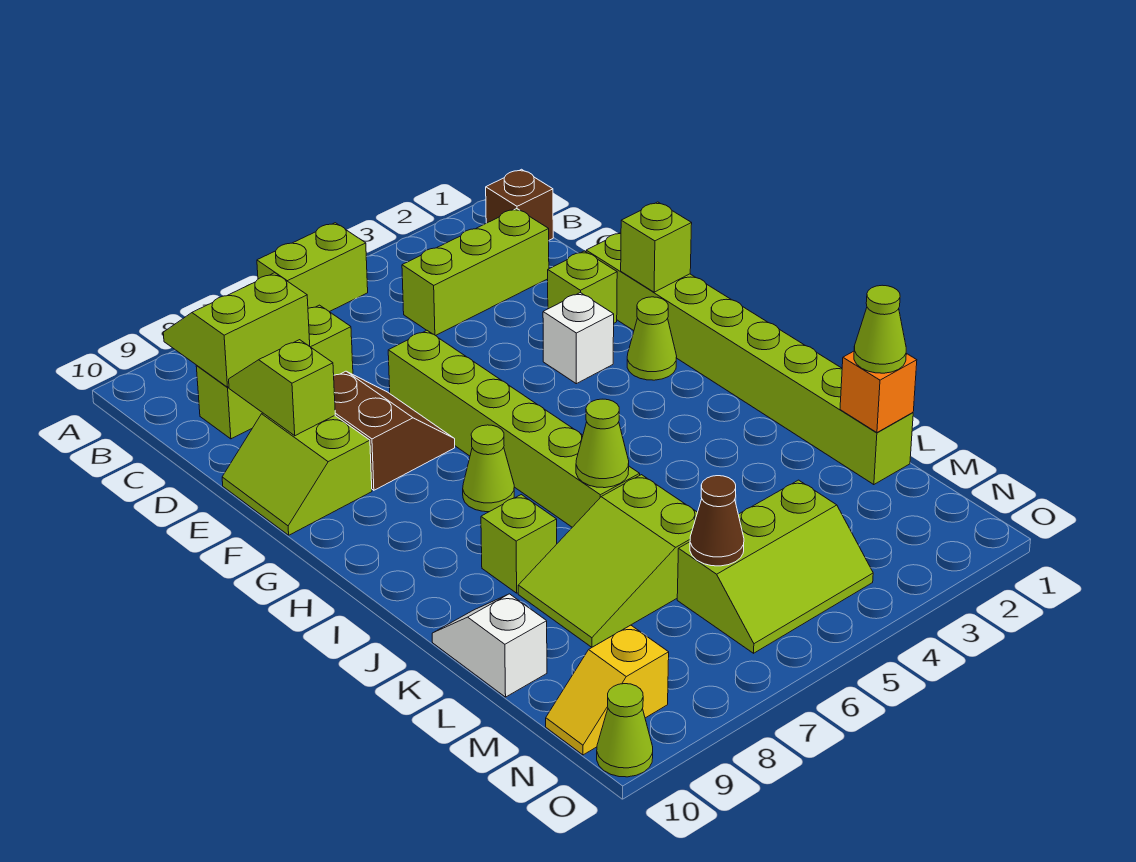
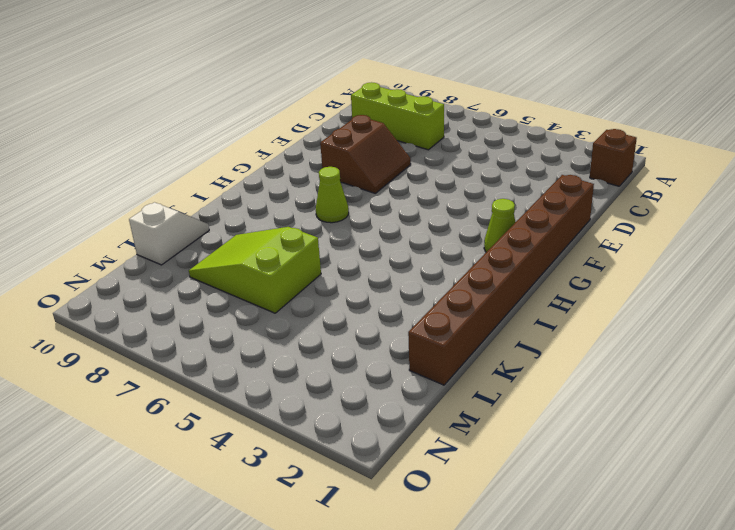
brown 1x8 brick [408,175,594,385] -> lime 1x8 brick [586,233,913,485]
none -> lime 1x2 brick [257,223,368,312]
none -> lime 1x3 brick [402,209,549,336]
none -> lime 1x1 brick [548,251,617,323]

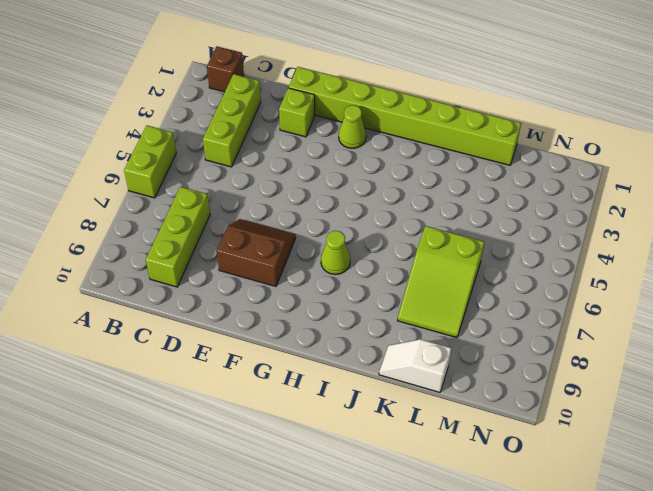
none -> lime 1x6 brick [388,330,640,527]
none -> lime 2x2 slope [222,413,372,535]
none -> white 1x1 brick [543,293,614,384]

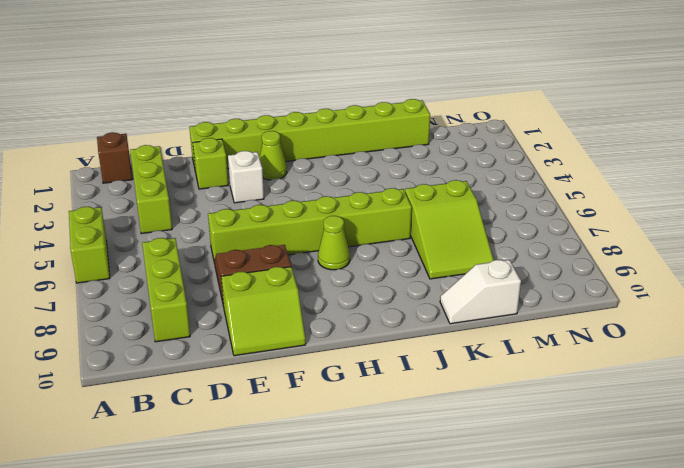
none -> lime 1x1 brick [481,495,557,593]
none -> lime 2x3 slope [677,480,873,653]
none -> yellow 1x2 slope [546,625,669,755]

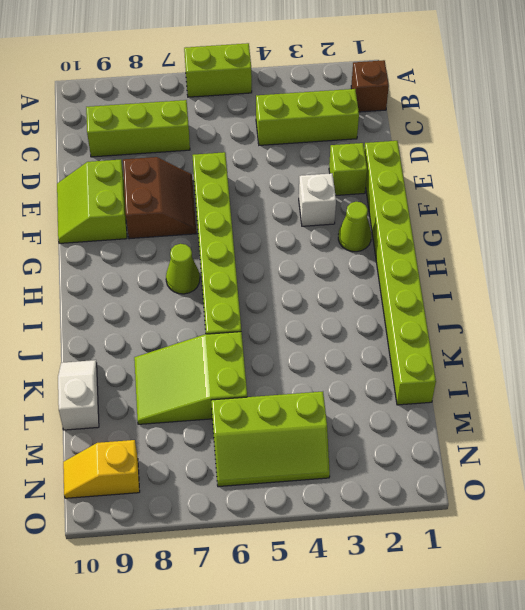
none -> lime 1x1 brick [481,495,557,593]
none -> lime 1x1 cone [597,684,653,777]
none -> lime 2x2 slope [163,273,310,387]

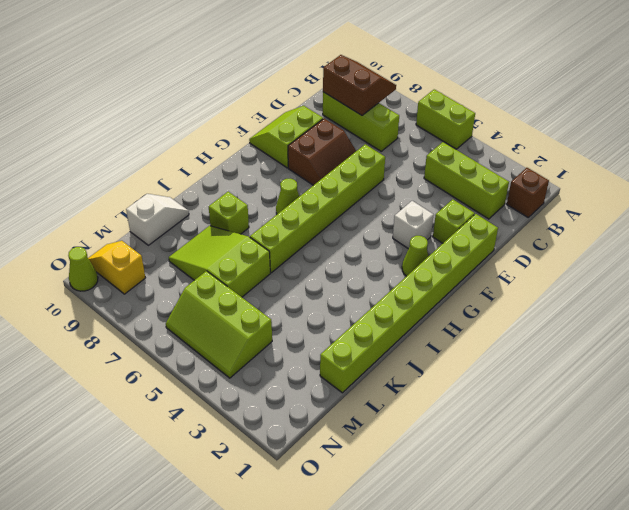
brown 2x2 slope [323,55,396,115] -> lime 2x2 slope [163,273,310,387]
none -> lime 1x2 slope [229,340,335,436]
none -> lime 1x1 brick [621,202,692,292]
none -> lime 1x1 cone [576,399,629,488]

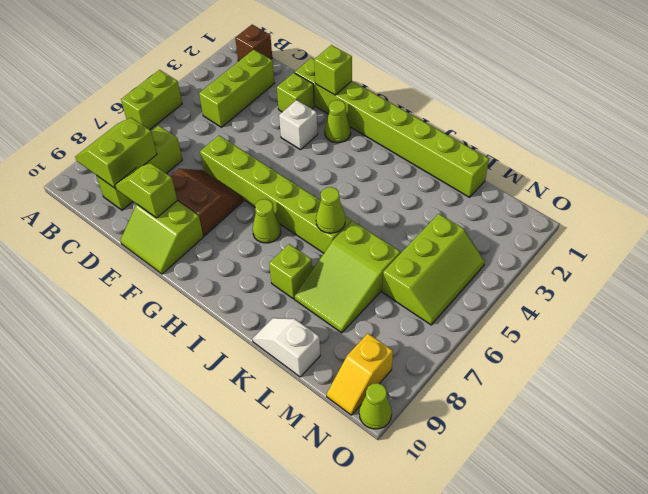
none -> orange 1x1 brick [840,351,917,432]
none -> brown 1x1 cone [690,476,744,566]
none -> lime 1x1 cone [854,285,906,373]

